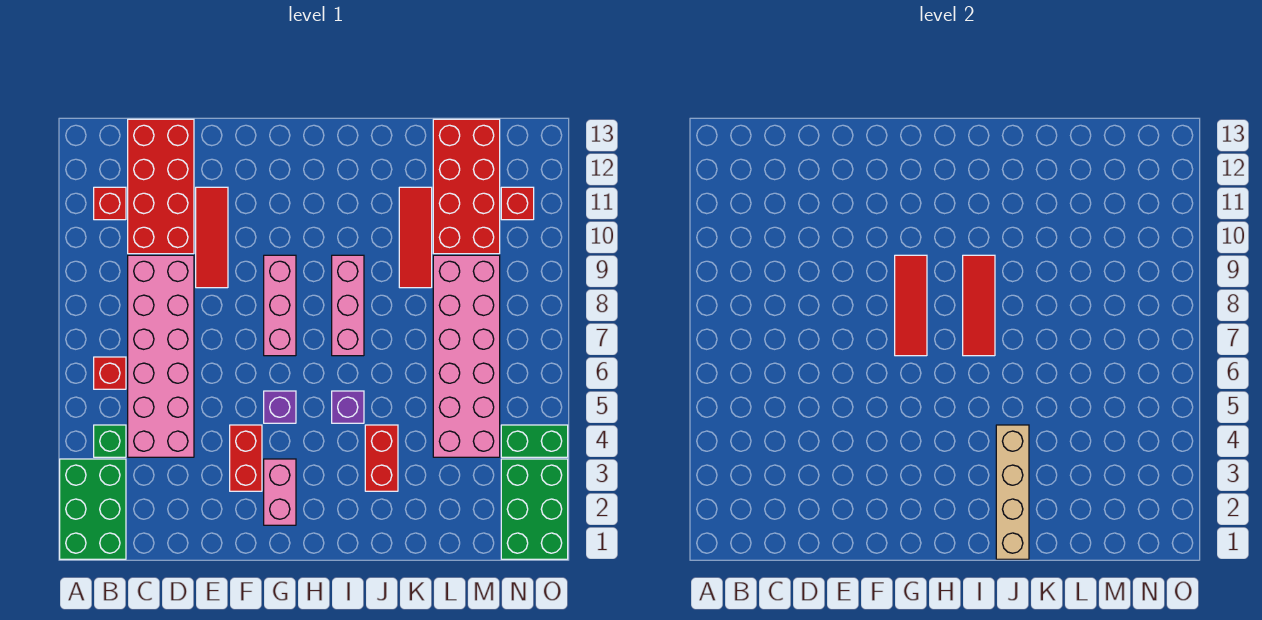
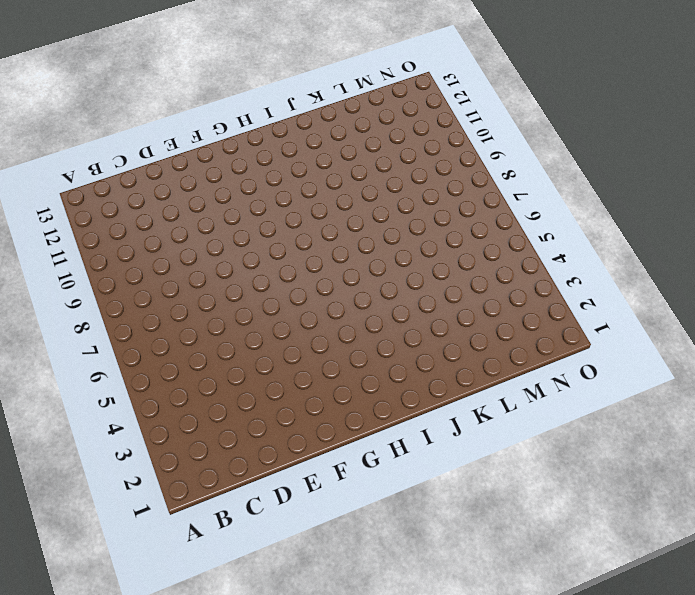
none -> green 2x3 brick [60,459,126,559]
none -> green 1x1 brick [94,425,126,457]
none -> red 1x1 brick [94,357,126,389]

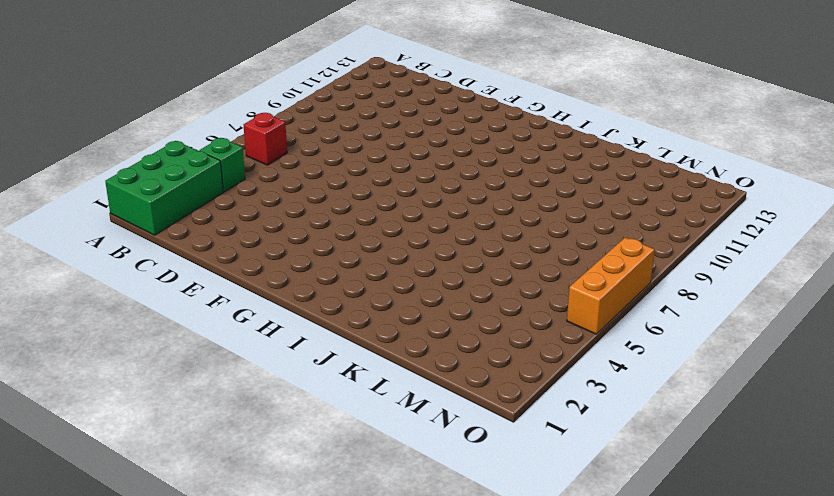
orange 1x3 brick [567,237,655,334] -> none
none -> red 1x1 brick [94,187,126,220]
none -> pink 2x6 brick [128,255,194,457]
none -> red 2x4 brick [128,119,194,254]

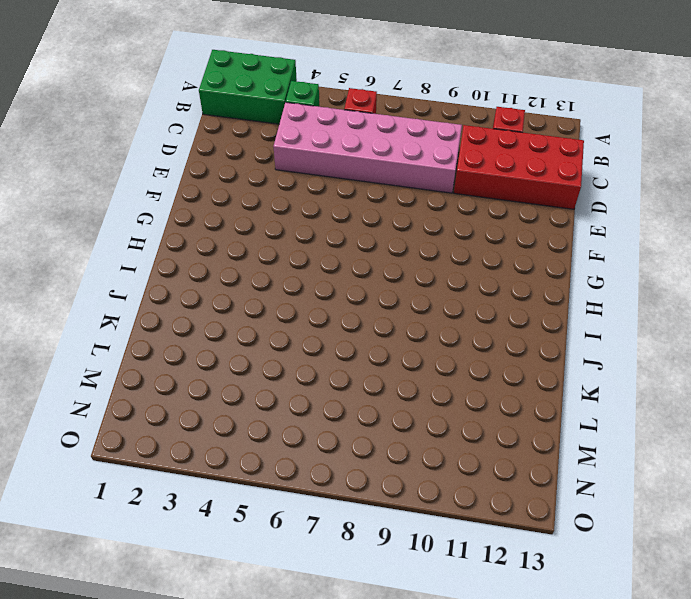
none -> red 1x3 tile [196,187,228,288]
none -> red 1x2 brick [230,425,262,491]
none -> pink 1x2 brick [264,459,296,525]

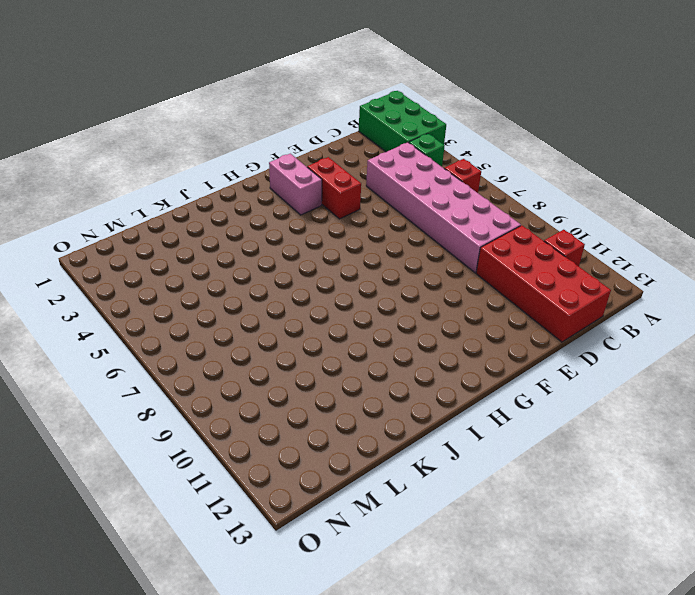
none -> red 1x3 tile [196,187,228,288]
none -> purple 1x1 brick [264,391,296,423]
none -> pink 1x3 brick [264,255,296,356]

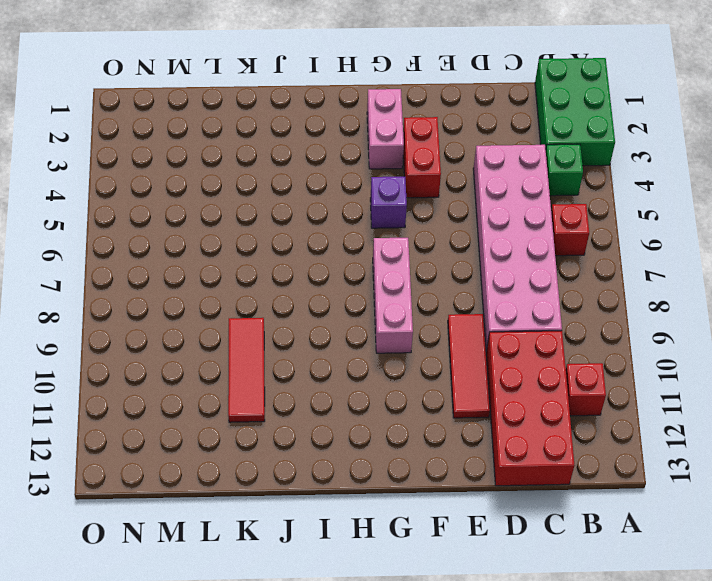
none -> purple 1x1 brick [332,391,364,423]
none -> pink 1x3 brick [332,255,364,356]
none -> red 1x2 brick [365,425,398,491]

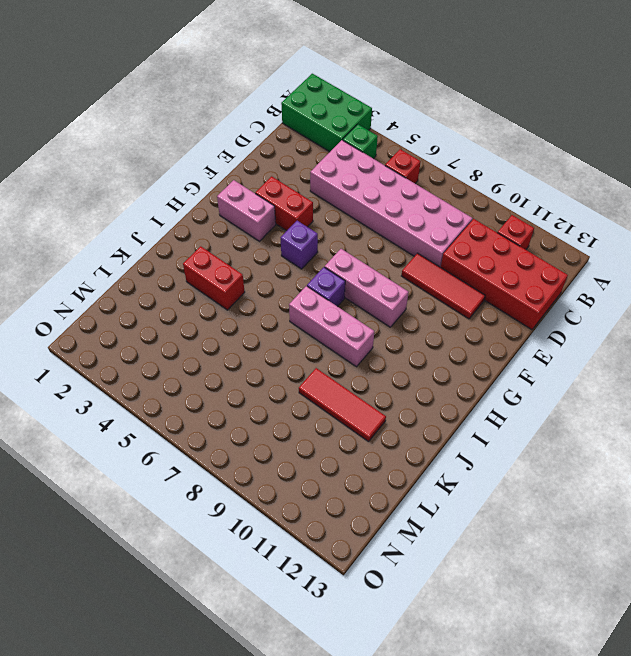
purple 1x1 brick [307,267,345,307] -> purple 1x1 brick moved to [332,391,364,423]
none -> pink 2x6 brick [433,255,500,457]
none -> red 2x4 brick [433,119,500,254]
none -> green 2x3 brick [501,459,568,559]

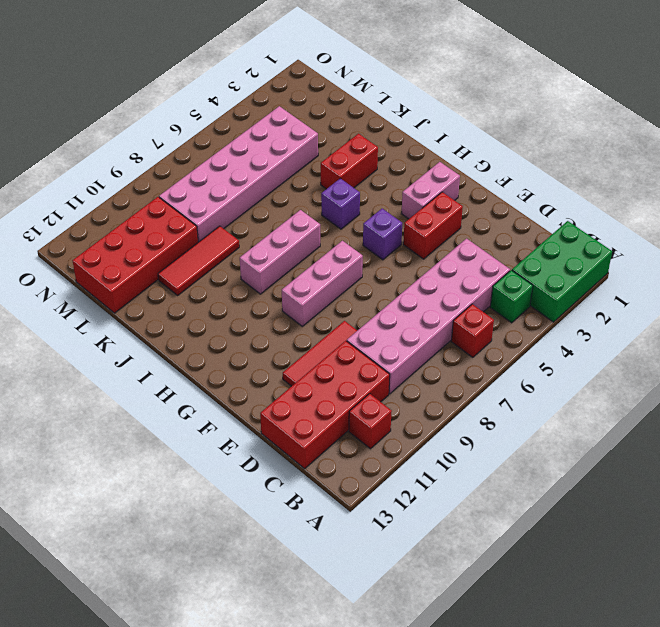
none -> green 2x3 brick [501,459,568,559]
none -> green 1x2 brick [501,425,568,457]
none -> red 1x1 brick [501,187,534,220]

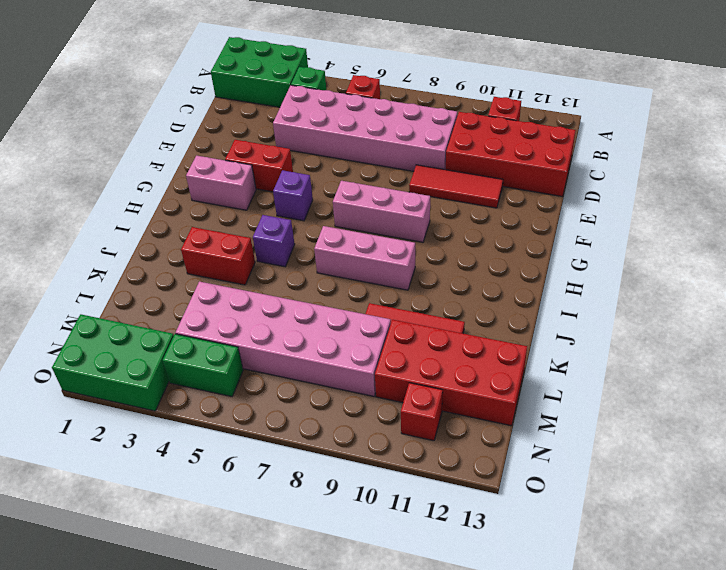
green 1x2 brick [163,334,243,397] -> green 1x2 brick turned to [501,425,568,457]
none -> red 1x3 tile [895,255,927,356]
none -> red 1x3 tile [963,255,995,356]
none -> tan 1x4 brick [996,425,1029,559]

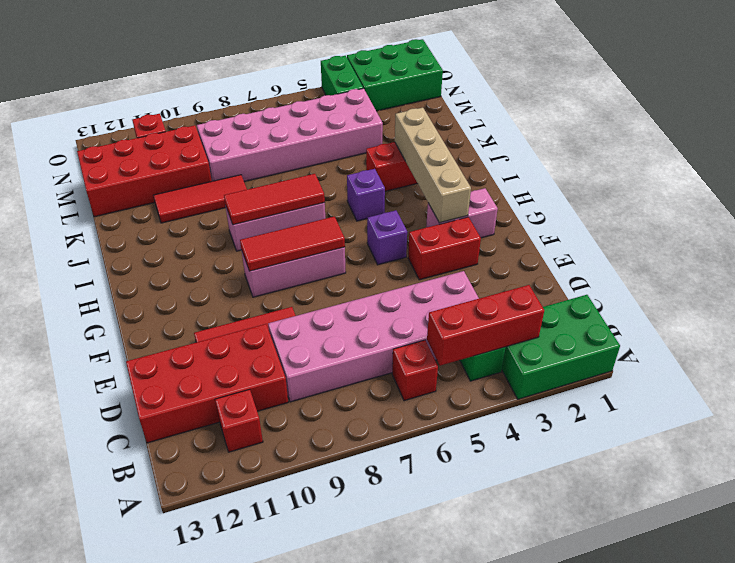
red 1x3 brick [427,285,544,366] -> none
tan 1x4 brick [395,108,471,223] -> tan 1x4 brick turned to [996,425,1029,559]

